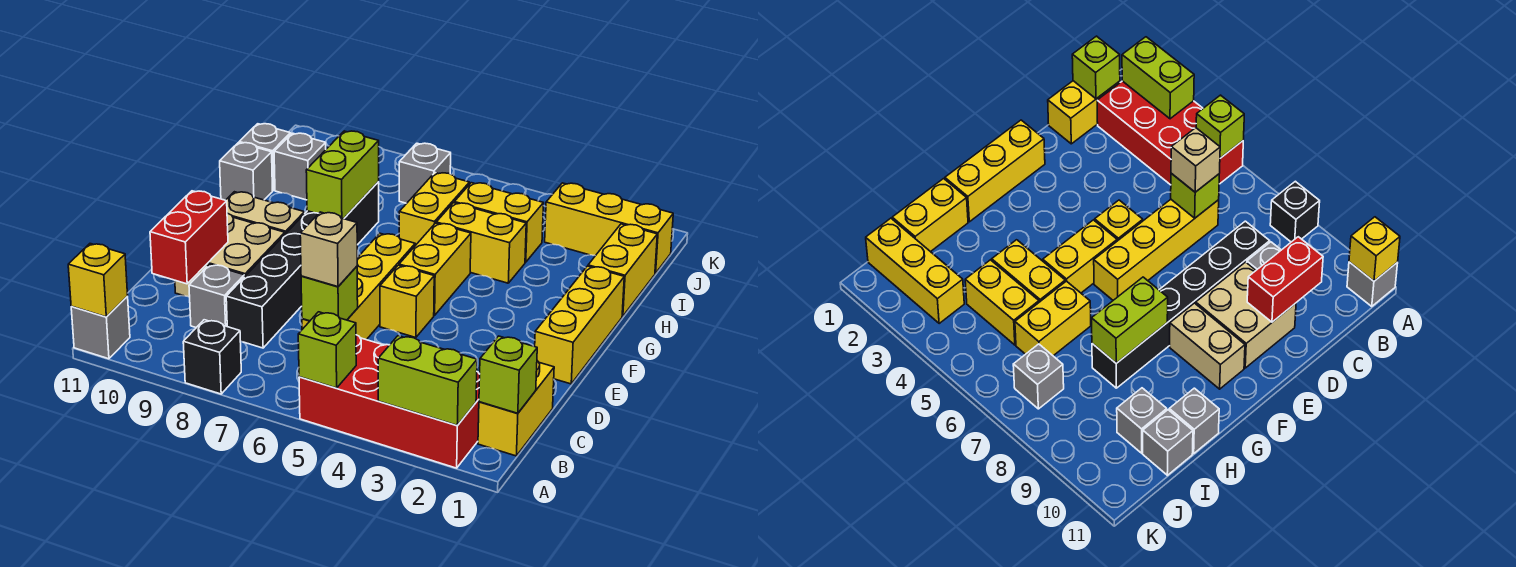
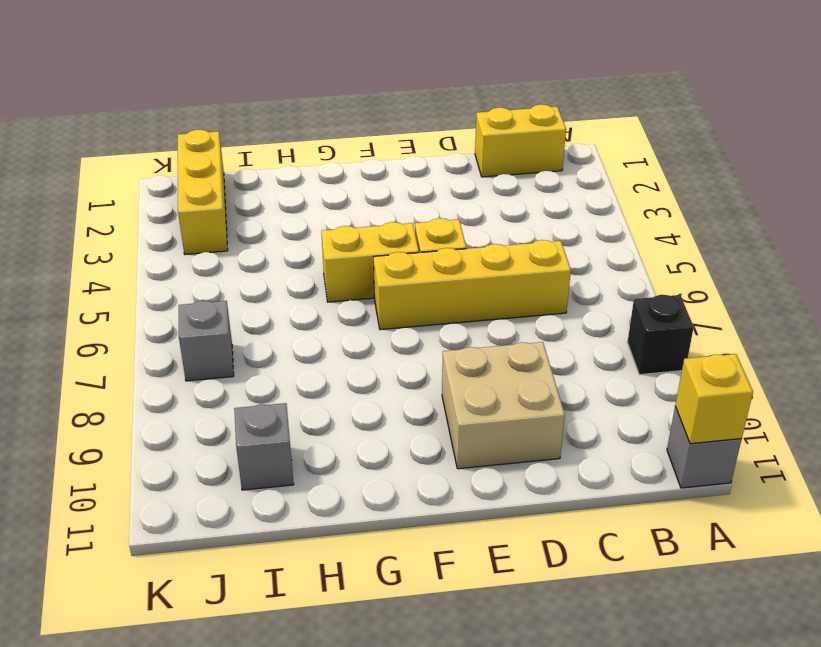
none -> red 2x4 brick [299,335,480,468]
none -> black 1x6 brick [226,182,379,348]
none -> grey 1x1 brick [189,264,244,328]

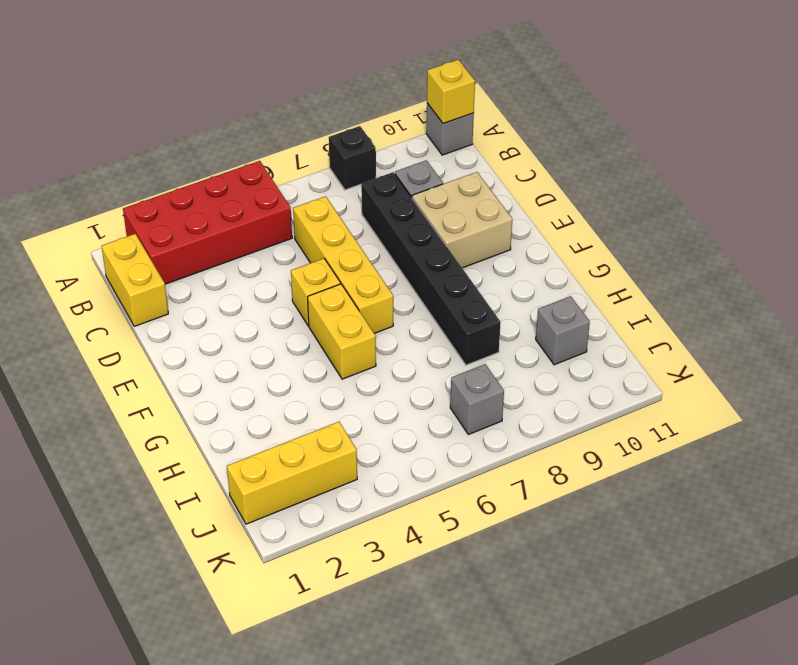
none -> yellow 1x3 brick [535,266,624,384]
none -> tan 1x2 brick [226,192,304,234]
none -> yellow 1x2 brick [588,224,657,316]

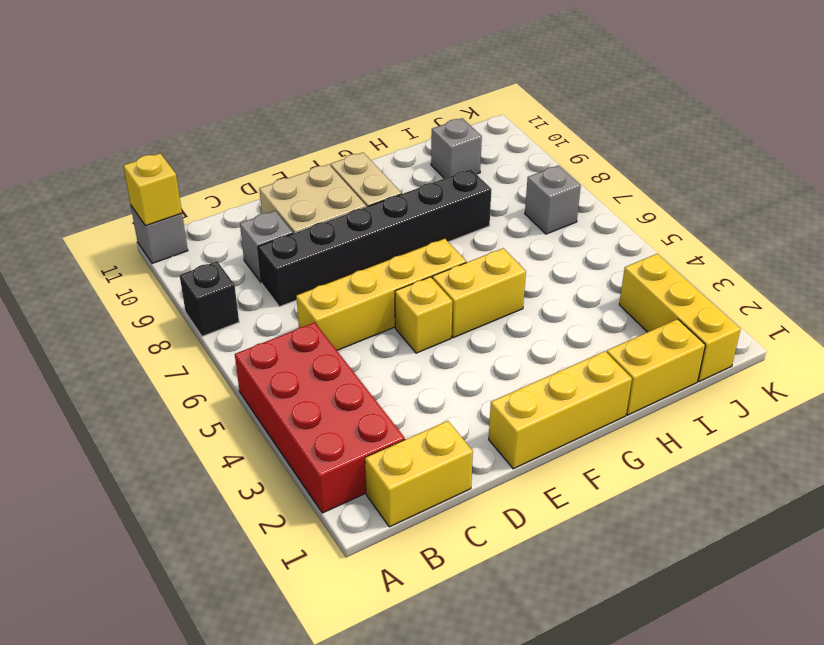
none -> yellow 1x2 brick [436,203,526,283]
none -> yellow 1x2 brick [399,173,469,246]
none -> grey 1x1 brick [220,143,273,200]

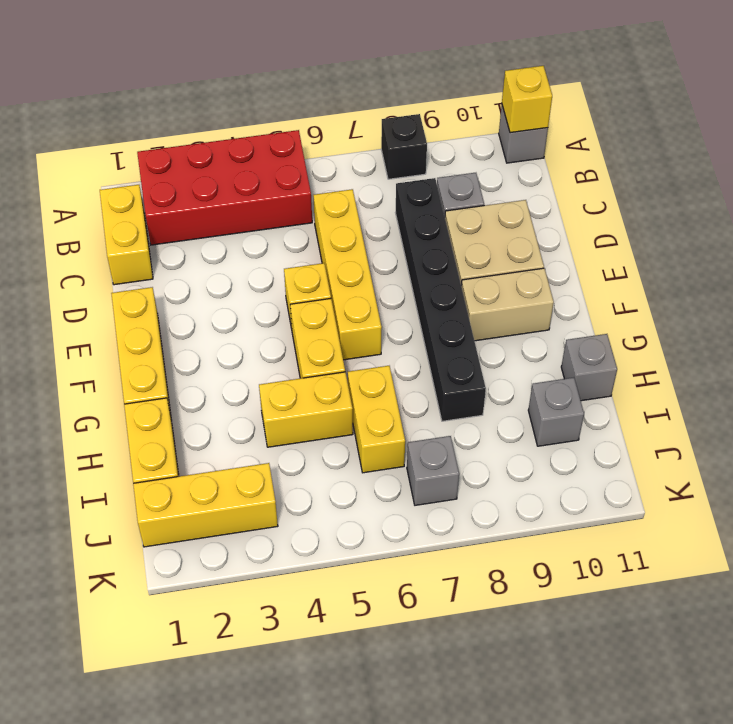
none -> yellow 1x2 brick [454,183,544,262]
none -> grey 1x1 brick [239,124,291,190]
none -> lime 1x2 brick [378,336,477,425]

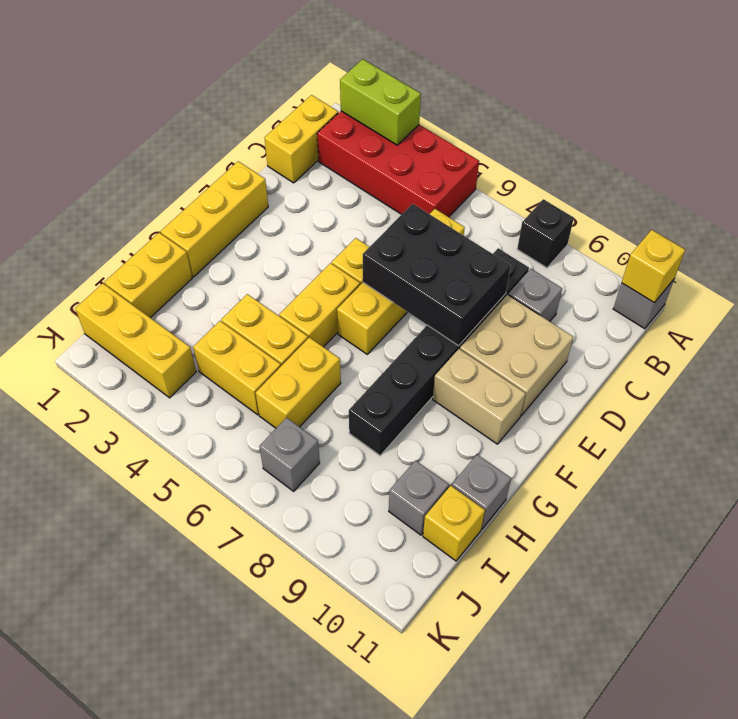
black 2x3 brick [363,204,511,346] -> none
yellow 1x1 brick [423,486,485,561] -> grey 1x1 brick [239,124,291,190]
none -> lime 1x1 brick [298,312,356,388]
none -> lime 1x1 brick [479,336,537,413]
none -> lime 1x1 brick [301,266,358,321]

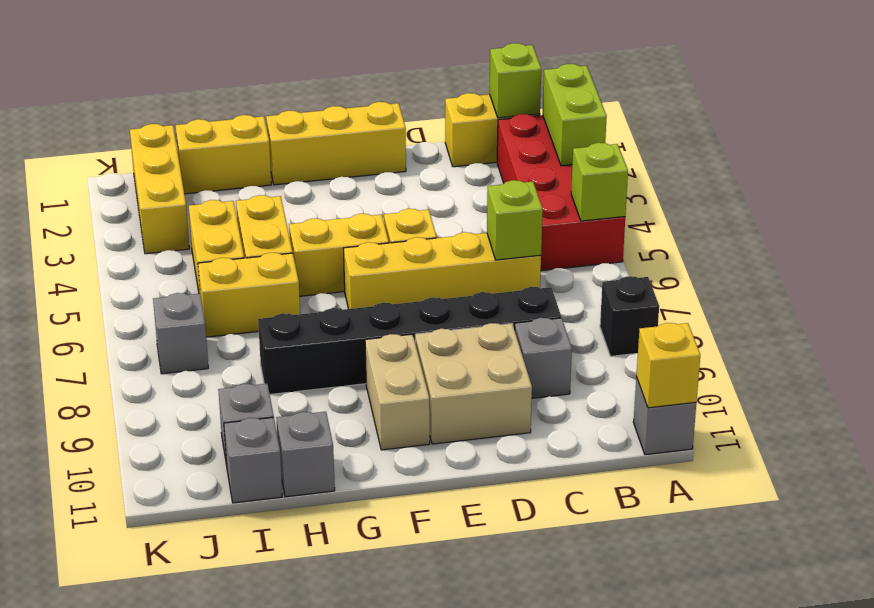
none -> red 1x2 brick [150,191,228,284]
none -> lime 1x2 brick [306,131,379,219]
none -> tan 1x1 brick [300,212,357,287]

